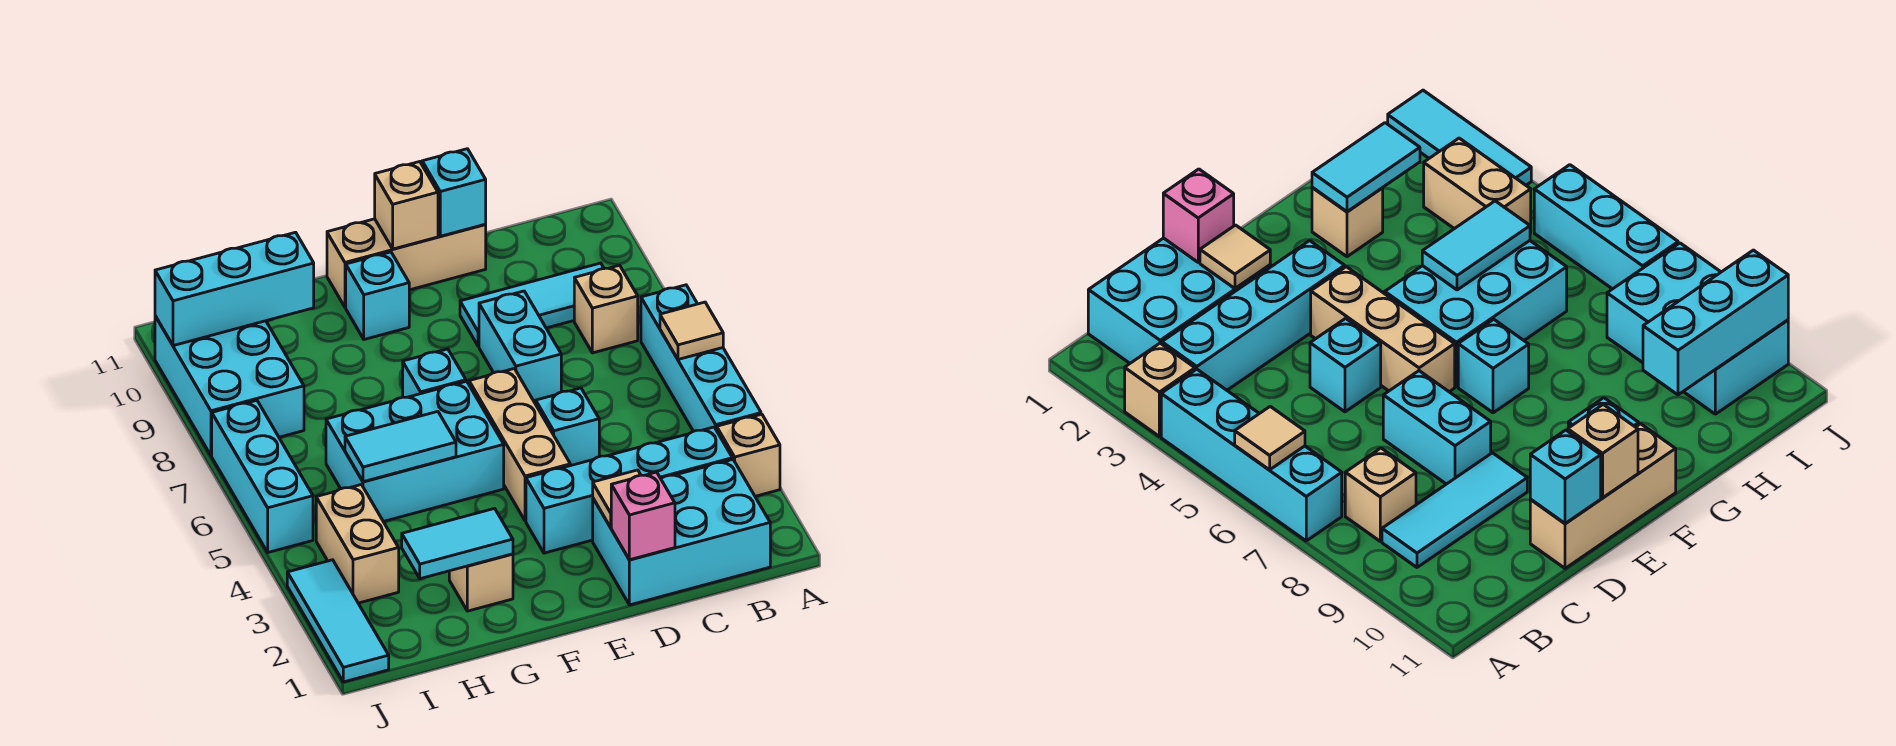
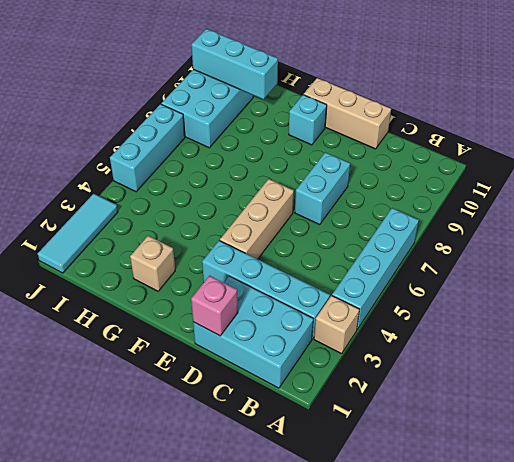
none -> tan 1x1 brick [574,265,638,353]
none -> cyan 1x3 tile [460,263,604,346]
none -> cyan 1x1 brick [536,388,599,466]

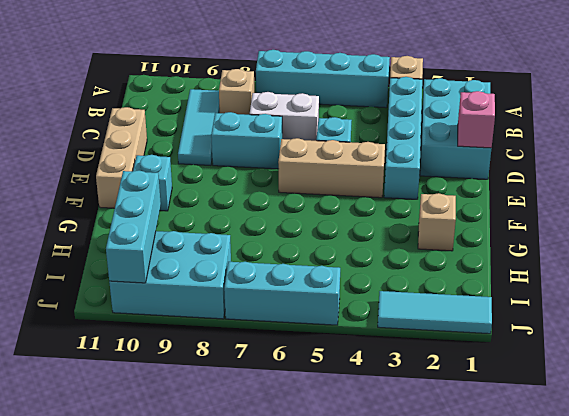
white 1x2 brick [250,92,319,141] -> none
none -> cyan 2x3 brick [326,381,504,522]
none -> cyan 1x1 brick [403,349,466,397]
none -> tan 1x2 brick [316,485,399,603]

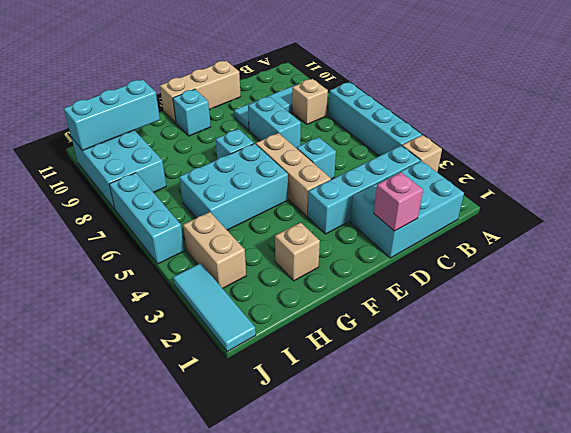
none -> tan 1x1 tile [660,302,723,360]
none -> tan 1x1 tile [593,470,641,527]
none -> cyan 1x1 brick [422,149,486,236]

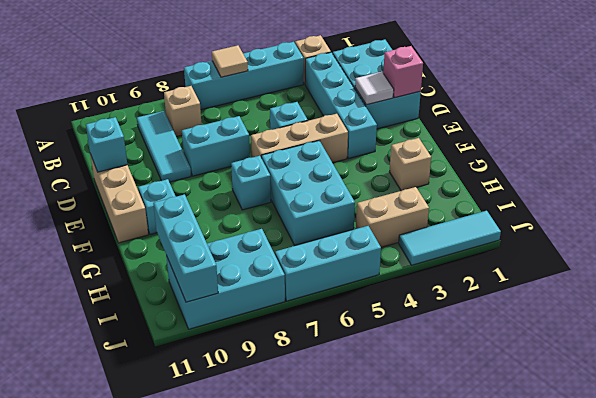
white 1x1 tile [355,72,394,105] -> tan 1x1 tile [593,470,641,527]
none -> tan 1x1 brick [375,162,438,249]
none -> cyan 1x2 tile [402,508,513,579]
none -> cyan 1x2 tile [345,412,456,482]

